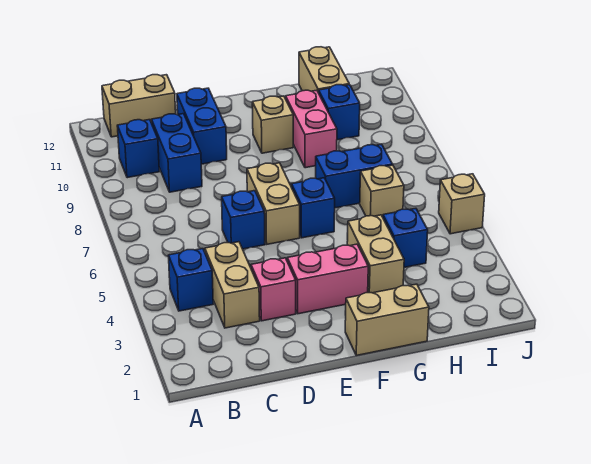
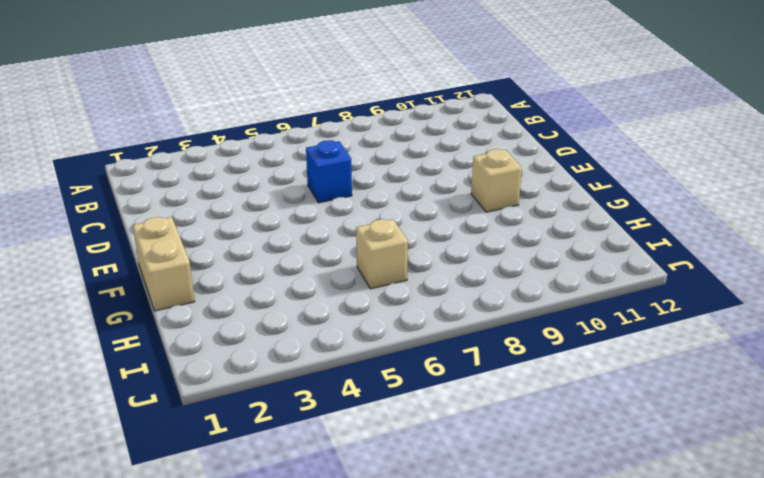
none -> blue 1x1 brick [168,249,213,311]
none -> blue 1x1 brick [117,120,159,178]
none -> tan 1x2 brick [102,75,176,137]

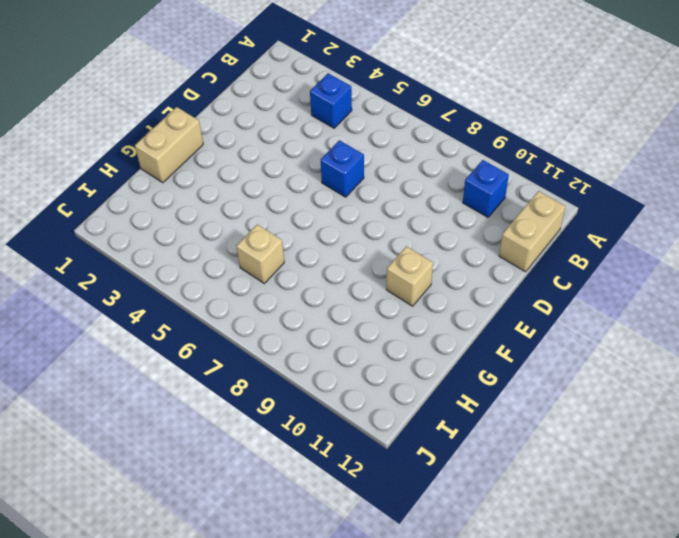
none -> tan 1x2 brick [205,242,260,328]
none -> blue 1x2 brick [152,114,202,192]
none -> pink 1x1 brick [251,258,296,321]

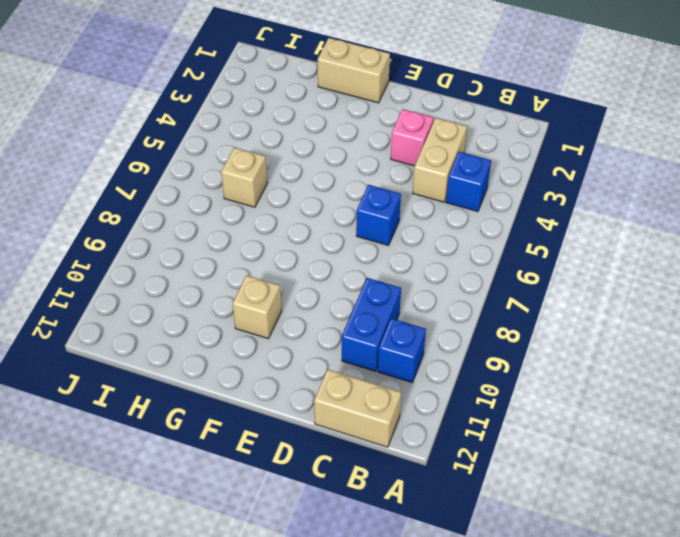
none -> blue 1x2 brick [177,88,227,164]
none -> pink 1x2 brick [287,244,368,314]
none -> tan 1x2 brick [247,163,300,244]

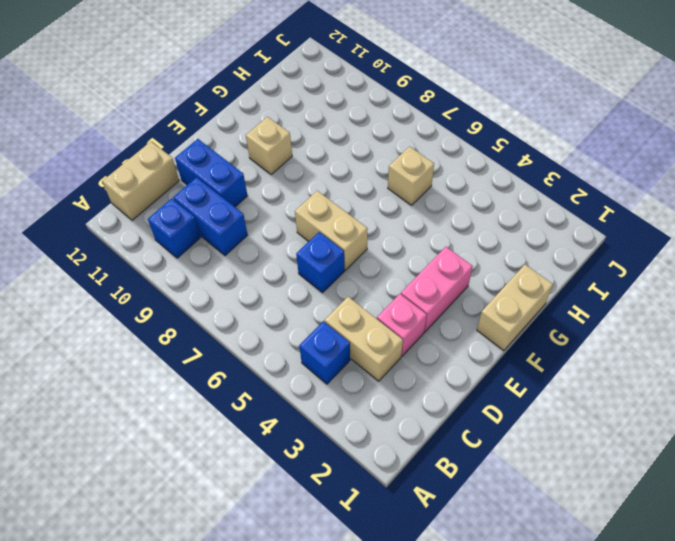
none -> blue 1x1 brick [292,178,335,238]
none -> tan 1x2 brick [347,215,404,293]
none -> blue 1x2 brick [316,144,392,208]

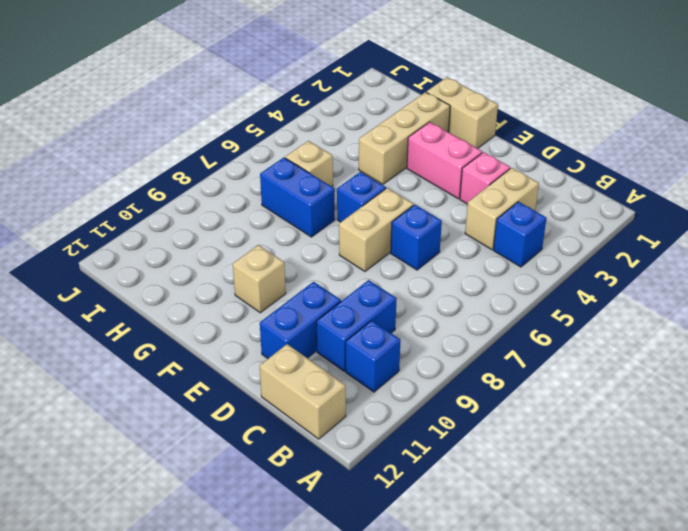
tan 1x3 brick [359,92,450,184] -> tan 1x2 brick [347,215,404,293]
none -> pink 1x2 brick [286,90,337,168]
none -> blue 1x1 brick [383,208,428,267]
none -> blue 1x1 brick [319,85,360,140]

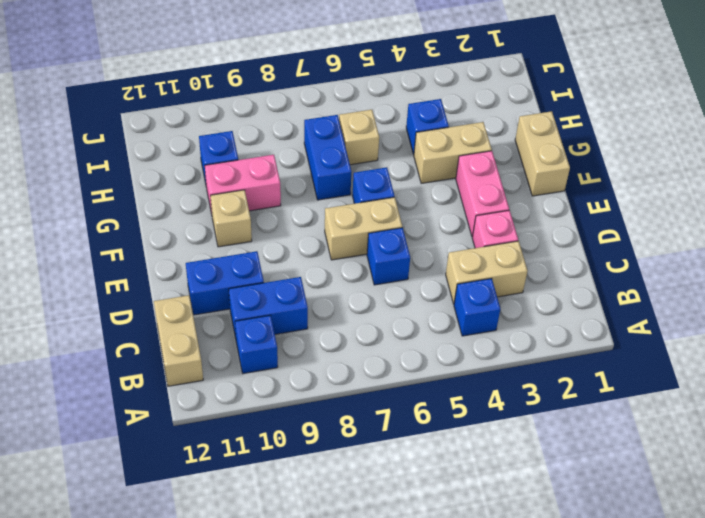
none -> tan 1x2 brick [299,47,349,93]
none -> tan 1x1 brick [439,174,485,234]

